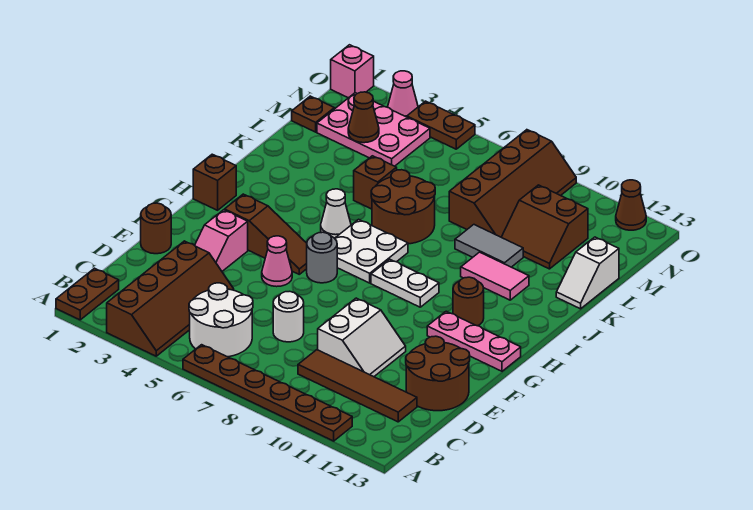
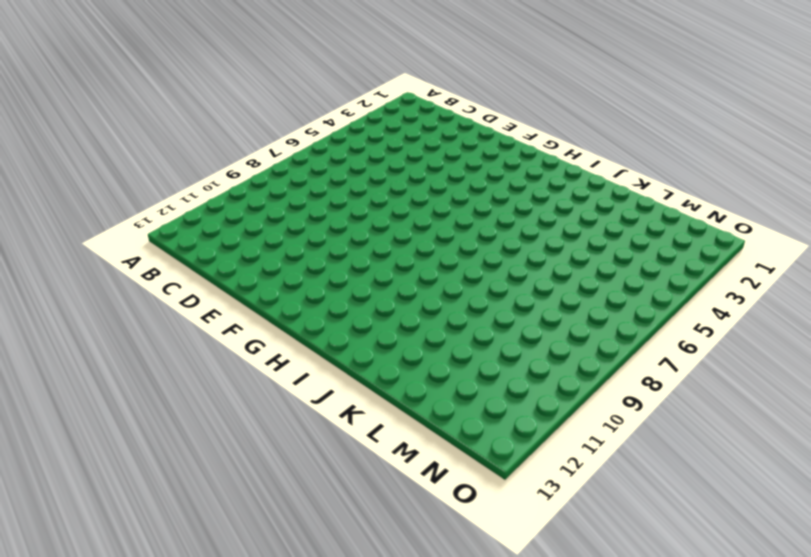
none -> brown 1x2 plate [56,268,119,320]
none -> brown 2x4 slope [107,241,234,356]
none -> brown 1x6 plate [183,345,352,441]
none -> white 2x2 round brick [189,283,253,357]

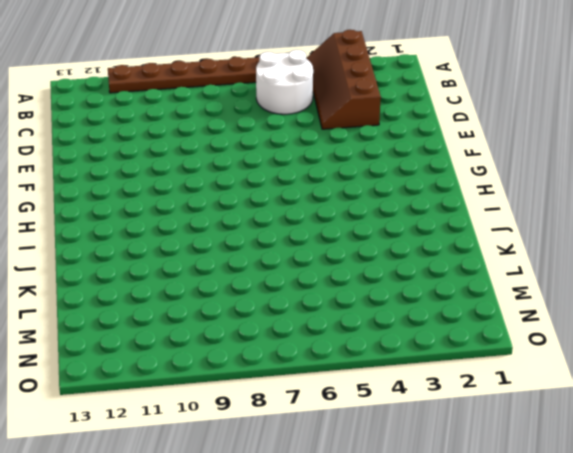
none -> brown 1x2 plate [56,268,119,320]
none -> brown 1x4 tile [298,350,417,422]
none -> white 1x1 round brick [273,291,304,342]
none -> white 2x2 slope [318,298,406,377]

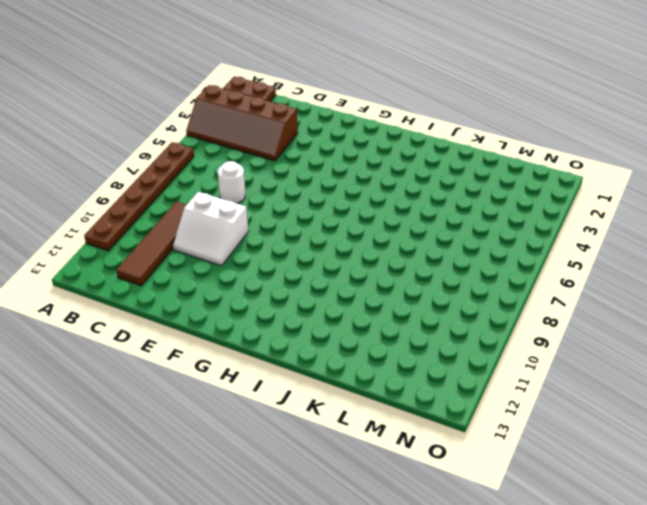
none -> white 2x2 round brick [189,283,253,357]
none -> brown 2x2 round brick [406,336,470,411]
none -> brown 1x1 round brick [141,203,171,254]
none -> pink 1x2 slope [195,210,248,271]

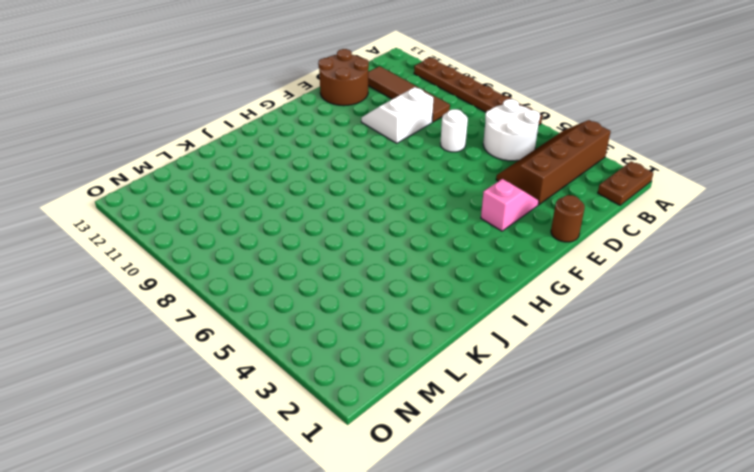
none -> pink 1x1 cone [262,236,292,287]
none -> brown 1x3 slope [225,194,307,274]
none -> grey 1x1 round brick [307,232,337,283]
none -> pink 1x3 plate [427,311,521,371]

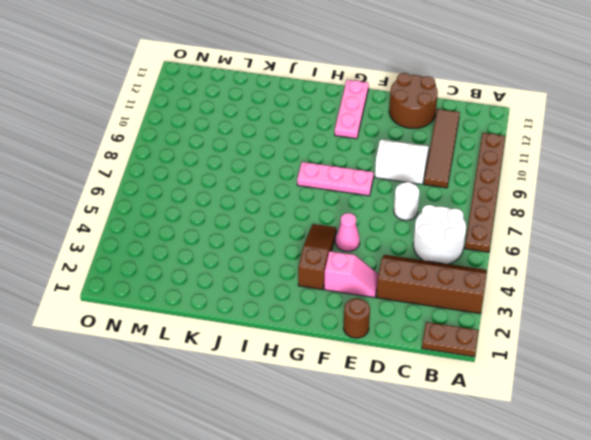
pink 1x3 plate [297,162,374,196] -> white 1x2 plate [371,259,439,307]
none -> grey 1x1 round brick [307,232,337,283]
none -> brown 1x1 brick [193,154,236,210]
none -> white 2x2 plate [335,219,408,283]
none -> brown 1x1 round brick [453,277,484,326]

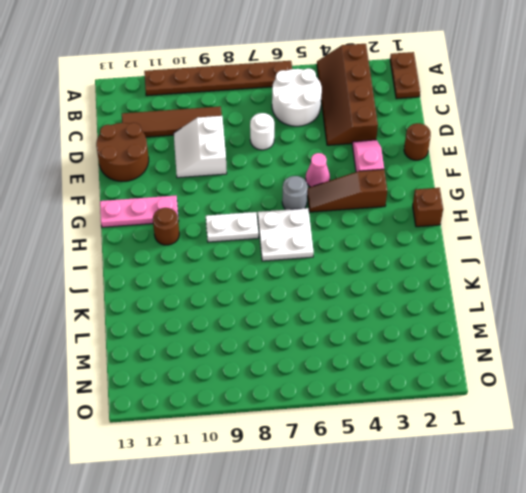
none -> white 1x1 cone [321,189,351,238]
none -> brown 2x2 round brick [371,170,435,244]
none -> pink 1x2 tile [461,252,529,300]
none -> brown 1x1 brick [354,156,397,209]

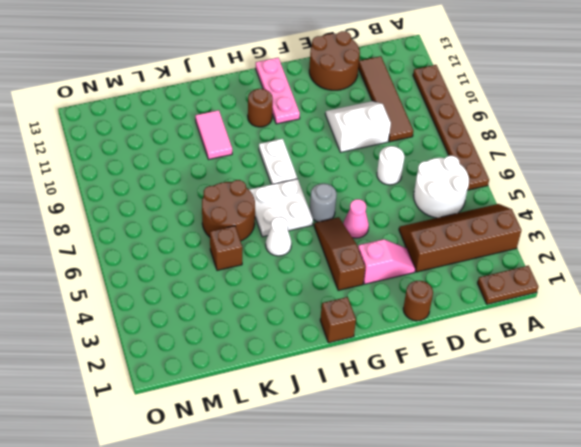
none -> grey 1x2 tile [455,225,523,267]
none -> white 1x2 slope [556,237,619,309]
none -> brown 2x4 slope [449,130,576,237]
none -> brown 2x2 slope [501,185,588,269]

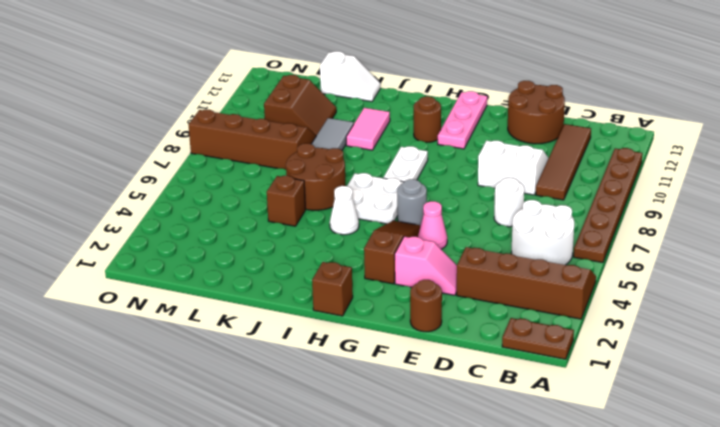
none -> brown 1x1 plate [292,96,334,132]
none -> pink 2x3 plate [317,93,430,166]
none -> pink 1x1 brick [331,45,374,98]
none -> pink 1x1 cone [388,71,418,117]

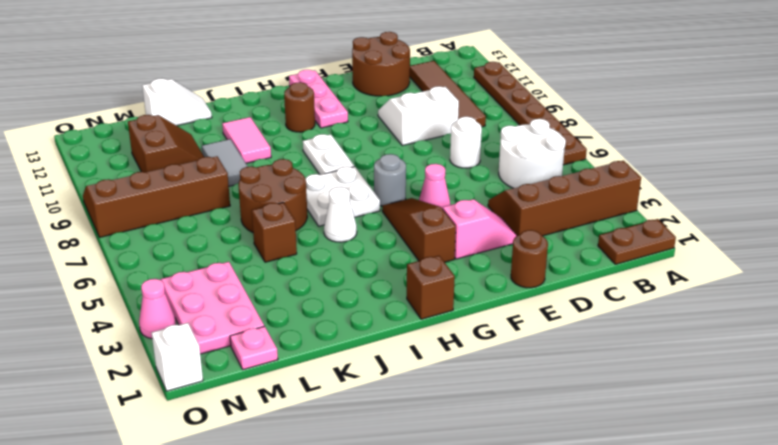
pink 1x1 plate [230,326,278,370] -> brown 1x1 plate [292,96,334,132]
white 1x1 brick [152,323,203,391] -> pink 1x1 brick [331,45,374,98]
none -> brown 1x2 plate [407,101,475,149]
none -> brown 1x1 cone [616,180,646,230]
none -> brown 1x1 cone [348,92,379,143]

